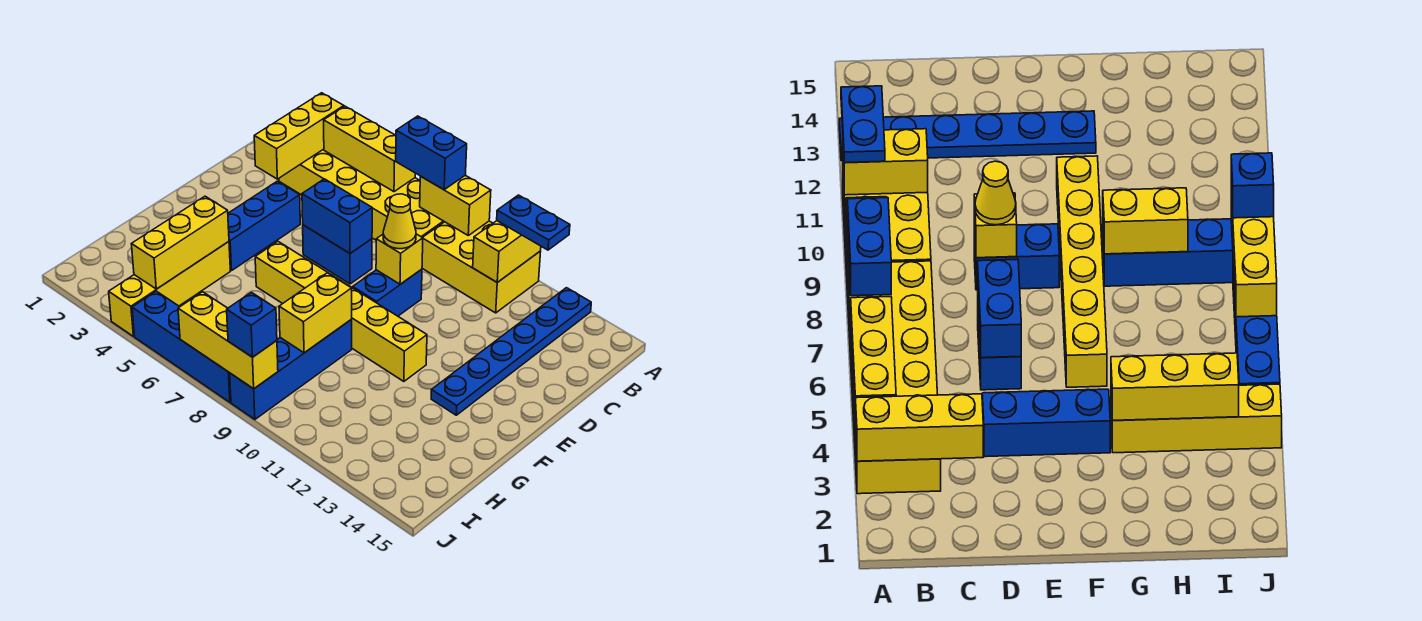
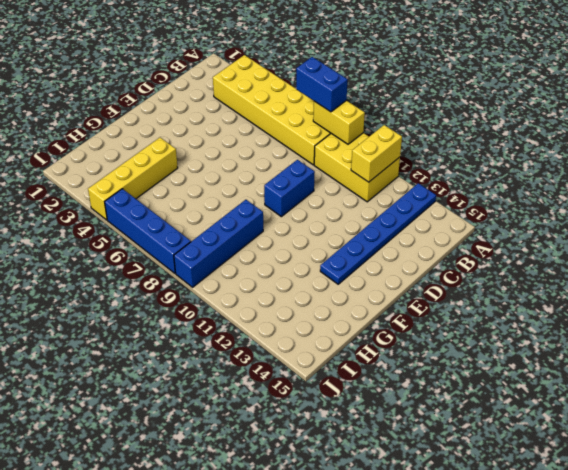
none -> blue 1x3 brick [228,181,300,271]
none -> blue 1x2 brick [303,225,372,284]
none -> yellow 1x6 brick [255,242,427,381]

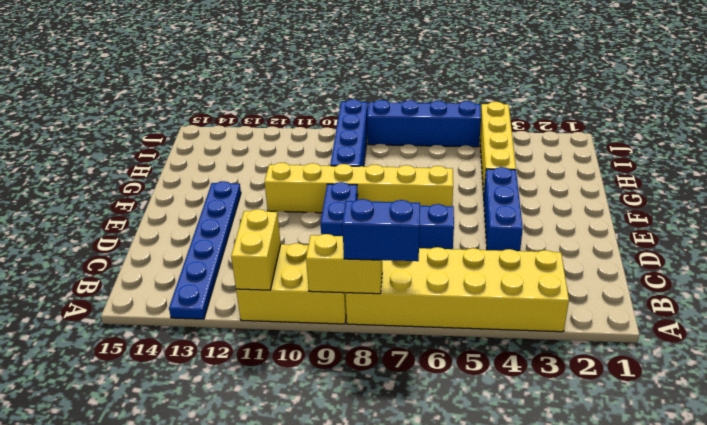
none -> yellow 1x3 brick [254,93,344,179]
none -> yellow 1x3 brick [324,106,415,192]
none -> blue 1x2 brick [302,179,372,253]

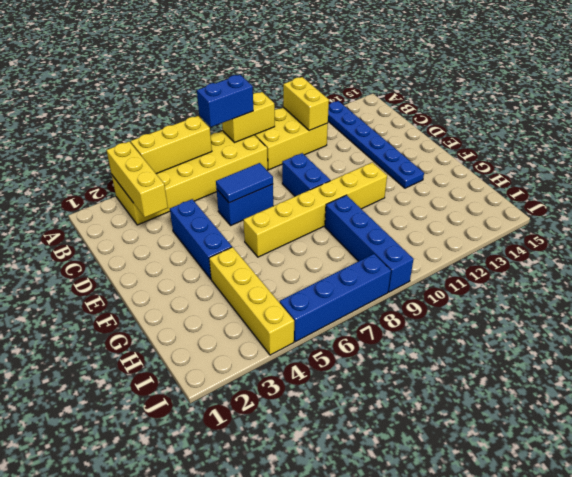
blue 1x2 tile [216,163,273,203] -> blue 1x2 brick [302,179,372,253]
none -> yellow 1x1 brick [376,234,423,284]
none -> yellow 1x3 brick [132,196,229,289]
none -> yellow 1x2 brick [279,273,352,353]

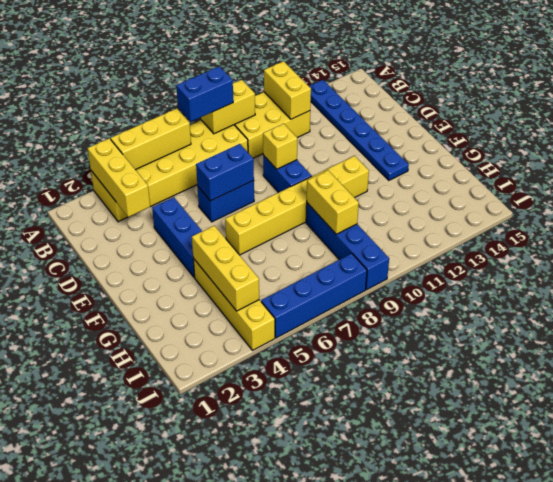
none -> yellow 1x3 brick [178,292,278,389]
none -> blue 1x2 plate [497,195,570,250]
none -> yellow 1x1 cone [383,194,416,249]

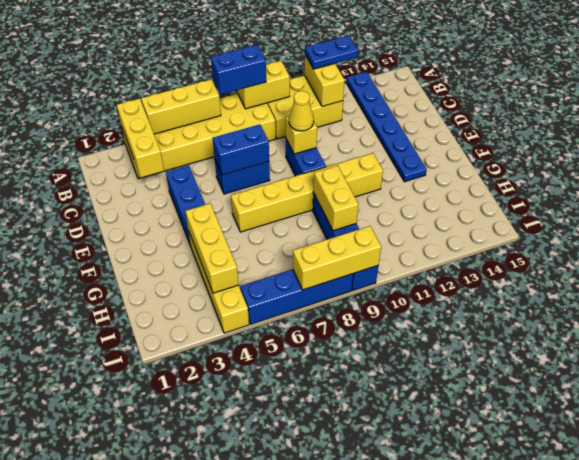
none -> blue 1x1 brick [227,292,277,357]

